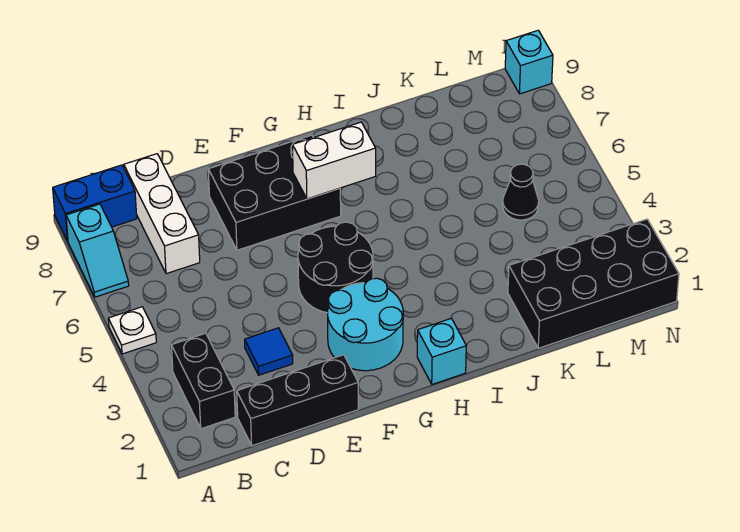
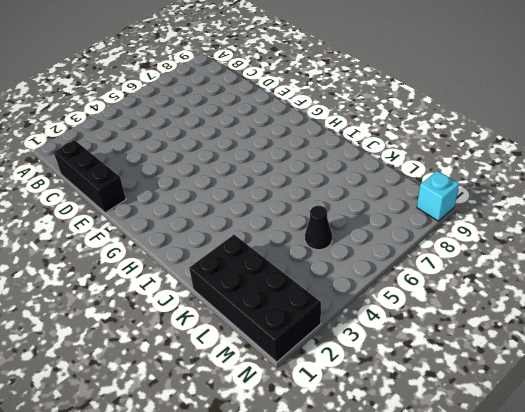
none -> white 1x1 plate [108,307,156,354]
none -> cyan 1x2 slope [66,204,129,297]
none -> blue 1x2 brick [53,165,137,241]

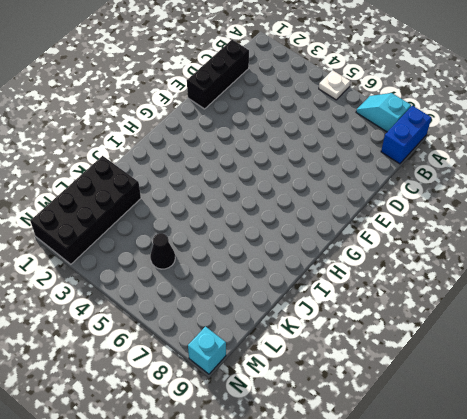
none -> black 1x2 brick [171,333,235,429]
none -> white 1x3 brick [124,154,200,274]
none -> blue 1x1 tile [245,328,293,375]

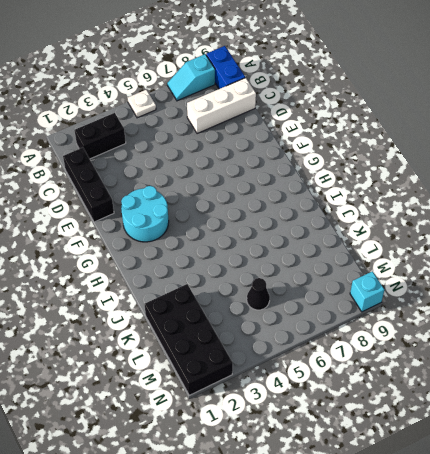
none -> blue 1x1 tile [245,328,293,375]
none -> black 2x3 brick [208,135,341,250]
none -> black 2x2 round brick [298,222,373,313]

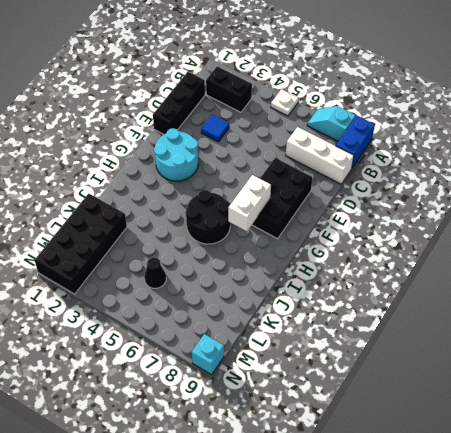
black 2x2 round brick [185,190,230,244] -> black 2x2 round brick moved to [298,222,373,313]
none -> cyan 1x1 brick [417,318,466,384]

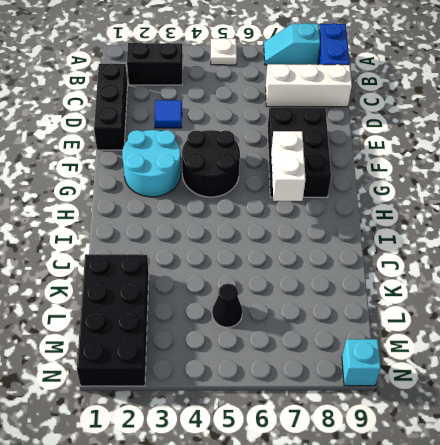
none -> cyan 1x1 brick [417,318,466,384]

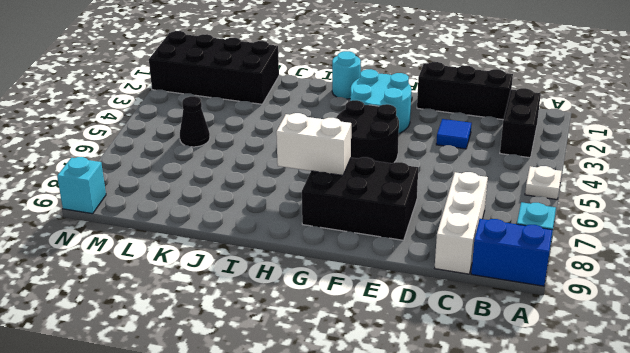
cyan 1x1 round brick [332,51,361,99] -> cyan 1x1 brick [417,318,466,384]

